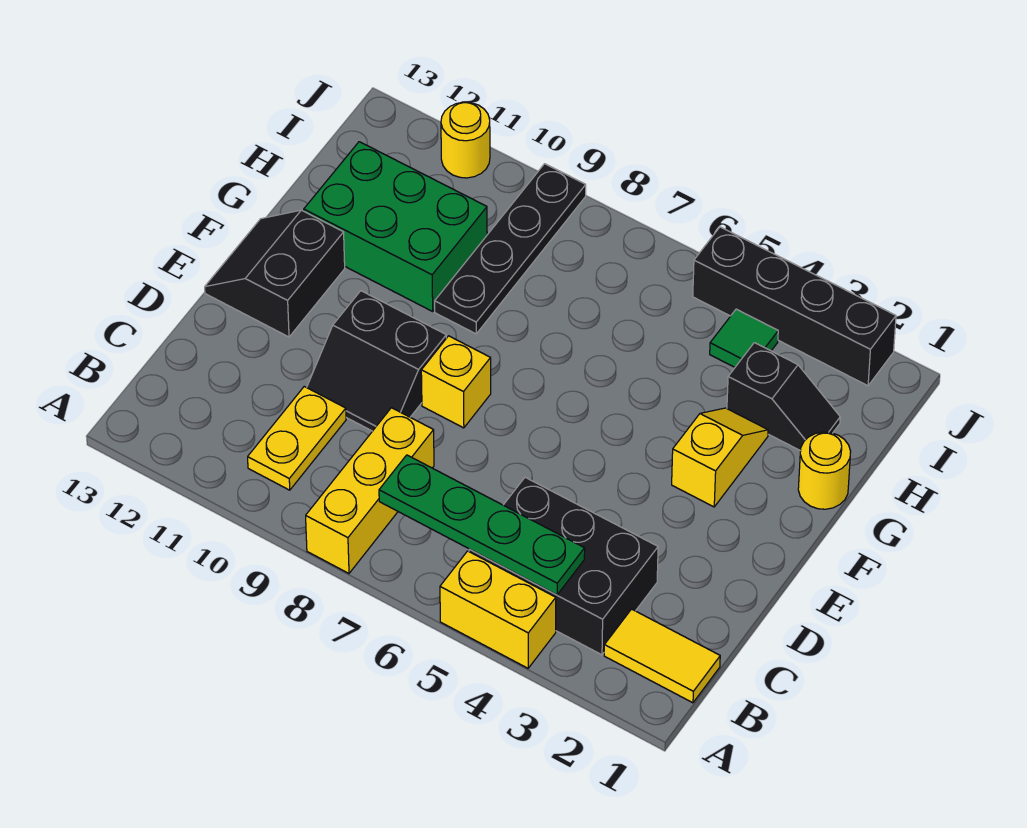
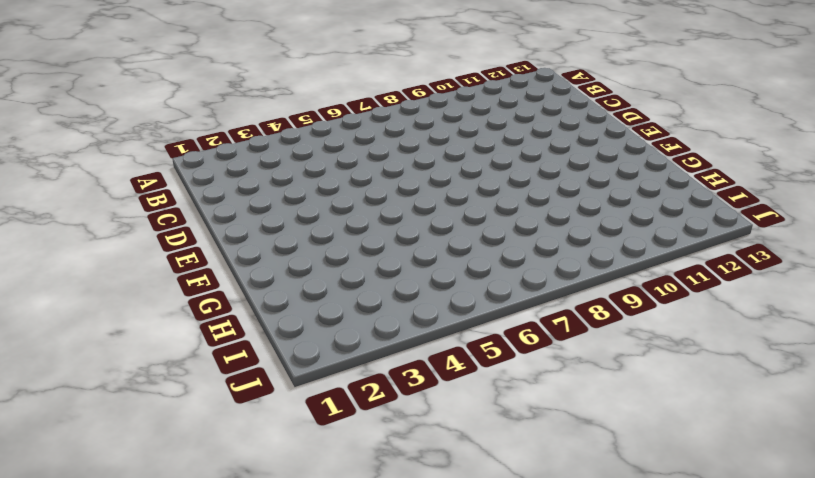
none -> yellow 1x2 brick [440,551,556,668]
none -> yellow 1x3 brick [306,408,434,573]
none -> yellow 1x2 tile [604,609,720,703]

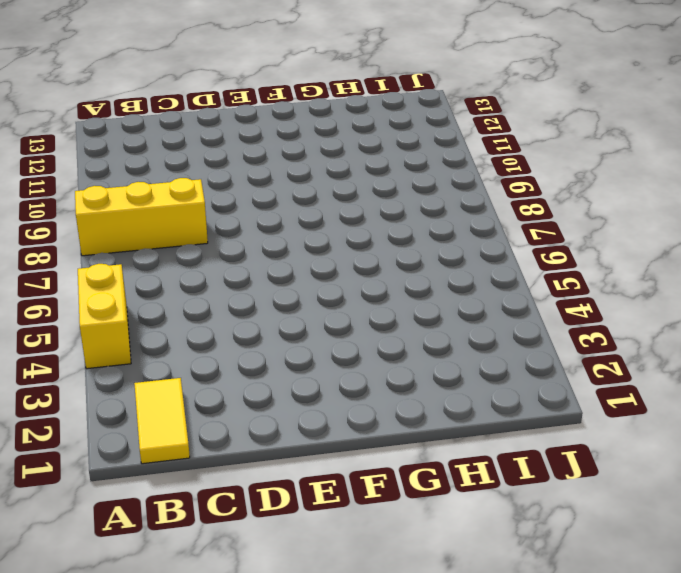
none -> black 2x3 brick [469,477,658,655]
none -> yellow 1x2 plate [248,387,346,490]
none -> black 2x2 slope [307,291,446,431]

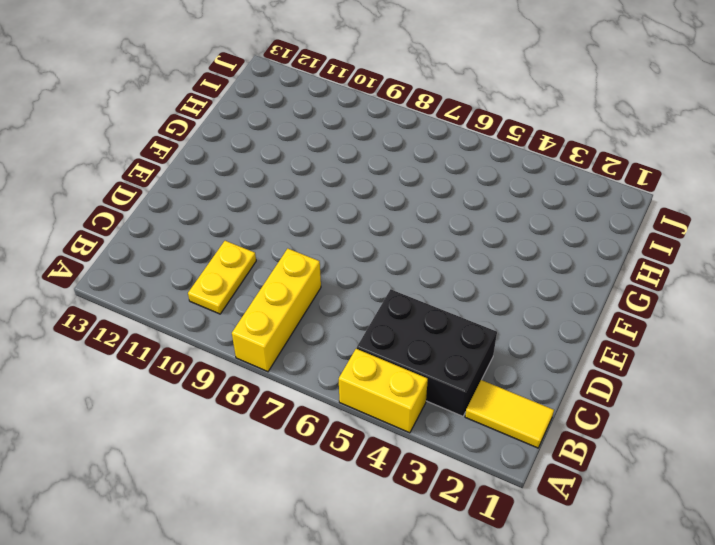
none -> black 2x2 slope [307,291,446,431]
none -> yellow 1x1 brick [421,336,491,428]
none -> black 2x2 slope [205,210,345,337]

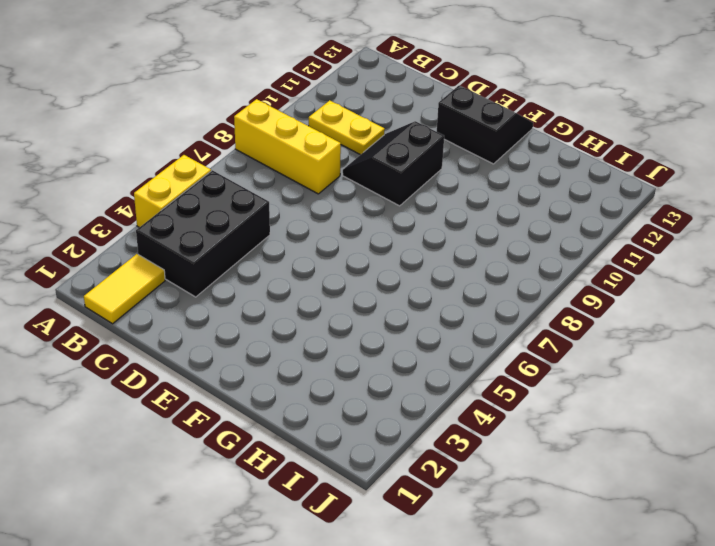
none -> yellow 1x1 brick [421,336,491,428]
none -> yellow 1x2 slope [672,408,768,507]
none -> yellow 1x1 round brick [798,432,851,509]

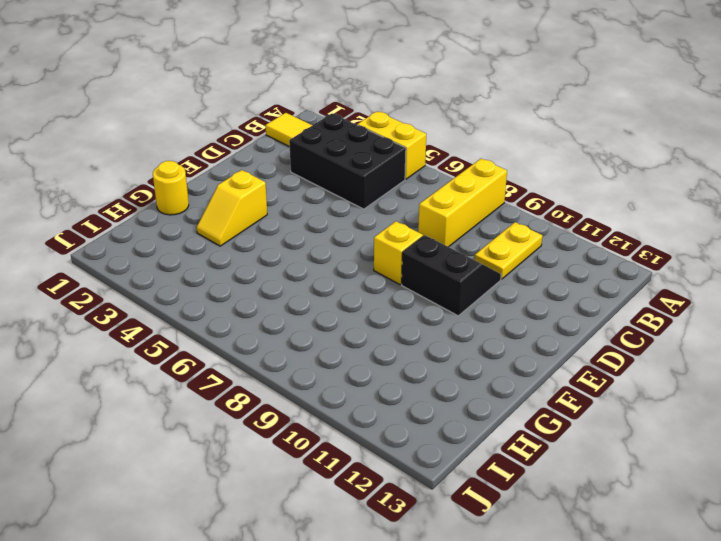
none -> black 2x2 slope [205,210,345,337]
none -> black 1x4 plate [435,164,586,334]
none -> green 2x3 brick [304,142,487,311]

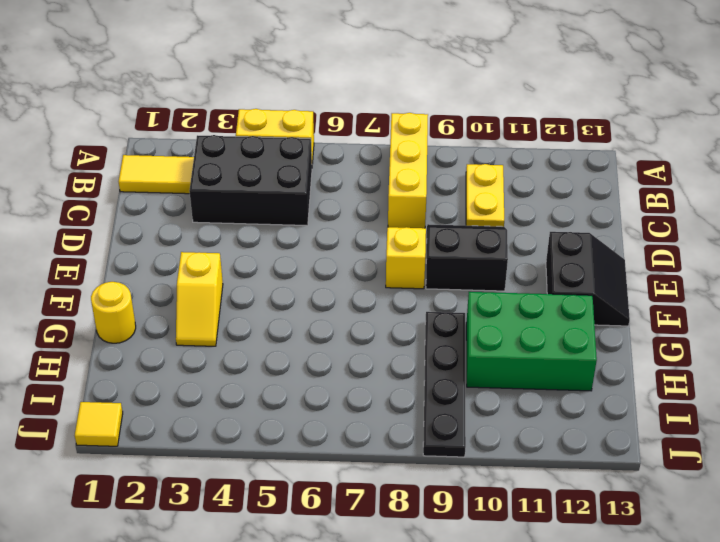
yellow 1x1 tile [75,402,123,446] -> none
none -> black 1x2 slope [727,343,840,451]
none -> green 1x1 tile [710,309,778,367]
none -> black 1x4 brick [693,227,896,386]

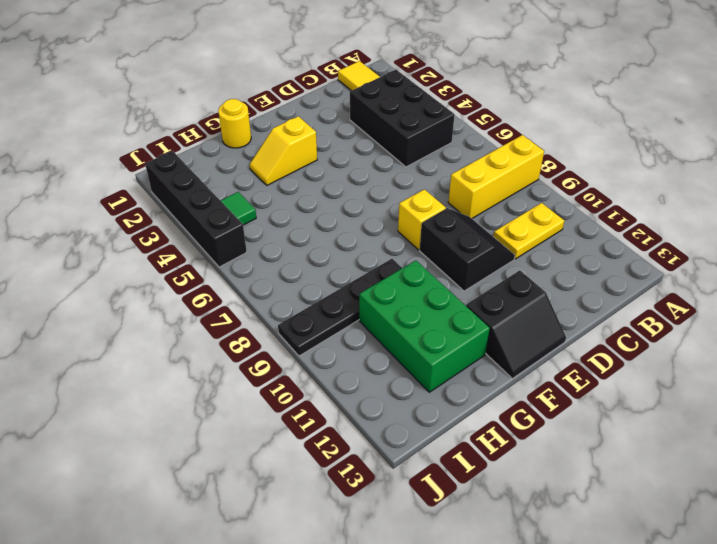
none -> yellow 1x2 brick [440,551,556,668]
none -> black 1x2 slope [727,343,840,451]
none -> yellow 1x1 round brick [441,102,490,178]

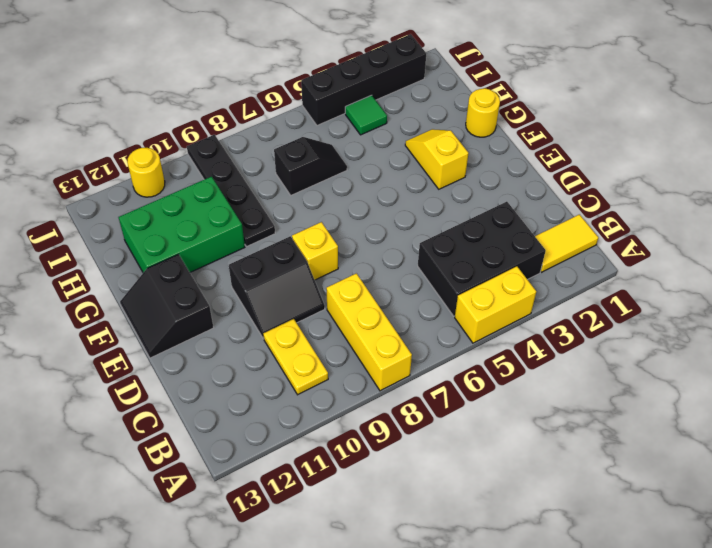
black 1x2 slope [274,137,347,195] -> black 1x2 slope moved to [727,343,840,451]
none -> green 1x4 plate [379,455,585,595]

